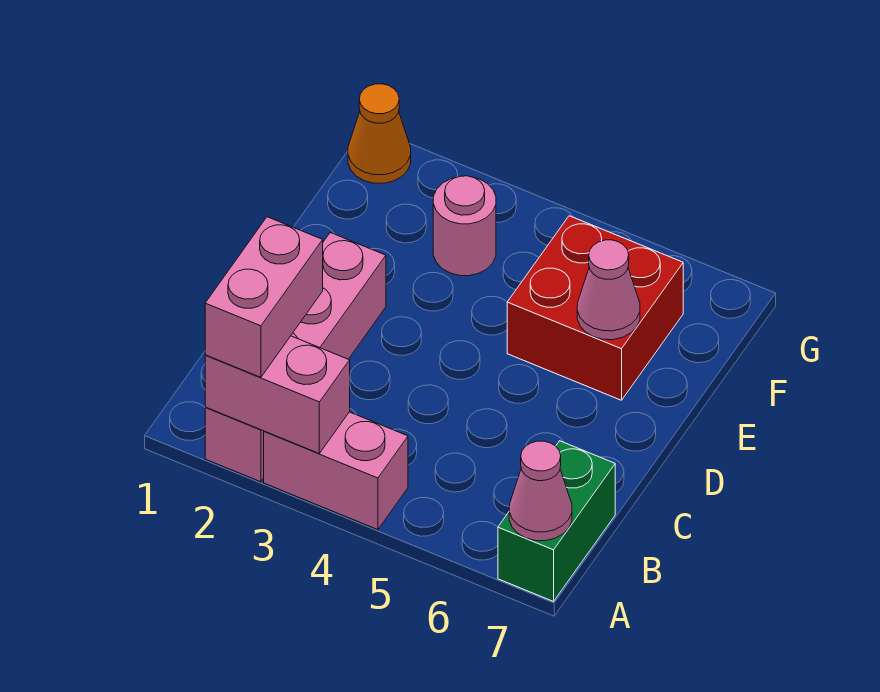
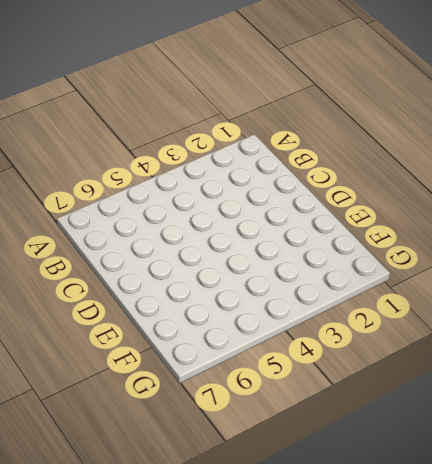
none -> pink 1x4 brick [205,233,386,482]
none -> pink 1x2 brick [264,412,408,530]

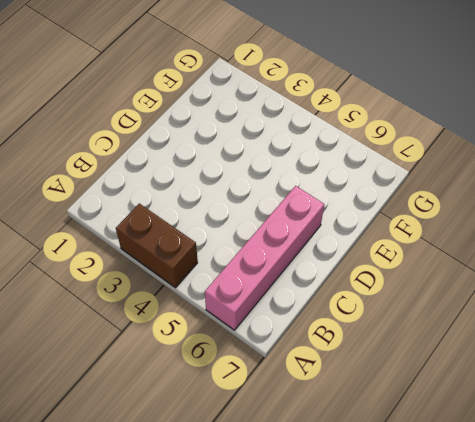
brown 1x2 brick [116,203,198,288] -> pink 1x2 brick [264,412,408,530]
pink 1x4 brick [205,186,324,330] -> pink 1x4 brick moved to [205,233,386,482]
none -> green 1x2 brick [498,441,615,601]
none -> red 2x2 brick [507,216,683,400]

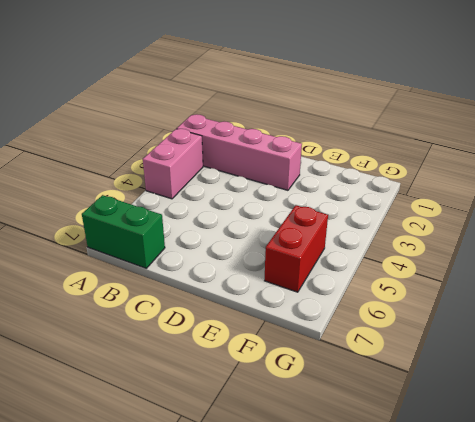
red 1x2 brick [265,205,328,292] -> red 2x2 brick [507,216,683,400]
none -> pink 1x1 round brick [433,176,496,276]
none -> orange 1x1 cone [348,84,411,183]

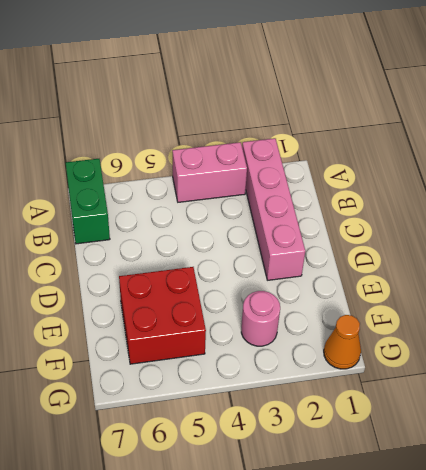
none -> pink 1x2 brick [205,336,350,453]
none -> pink 1x1 cone [509,441,572,541]

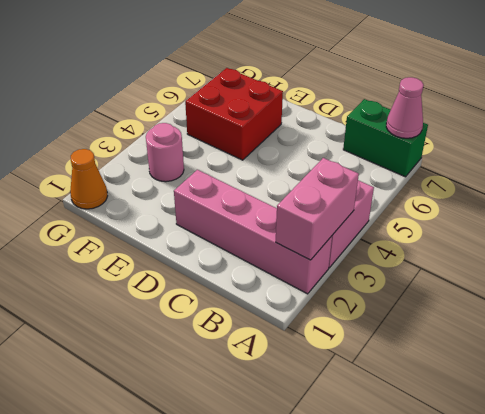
none -> pink 1x1 cone [577,240,640,340]
none -> pink 1x2 brick [205,217,323,377]

